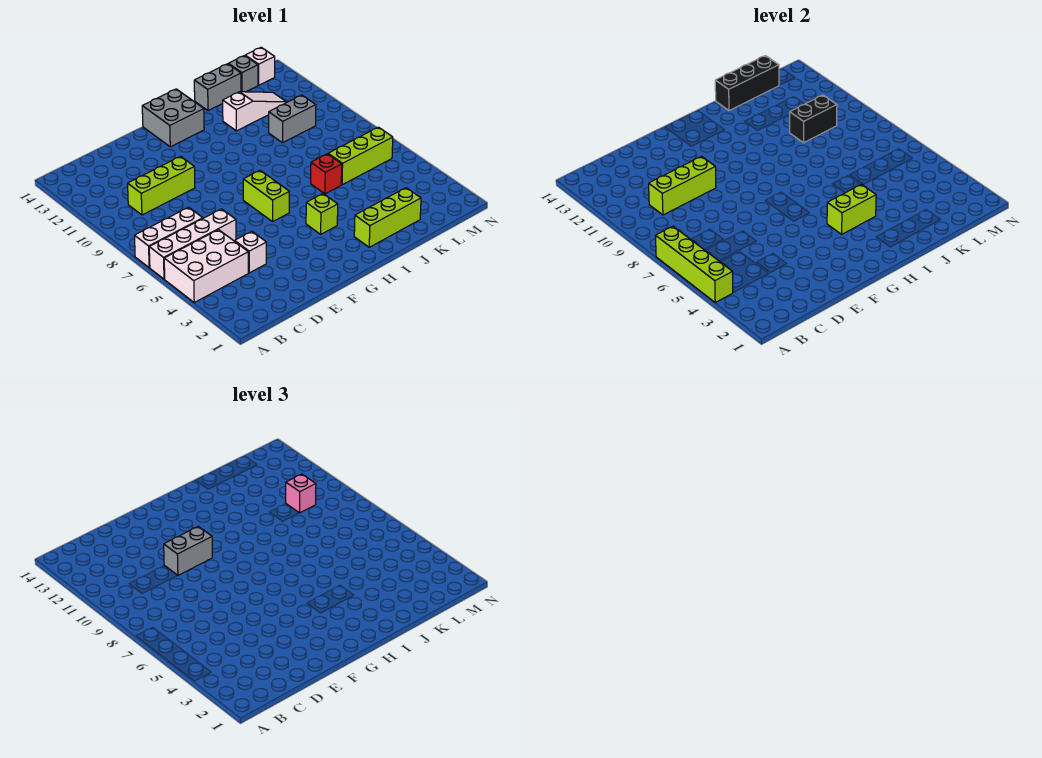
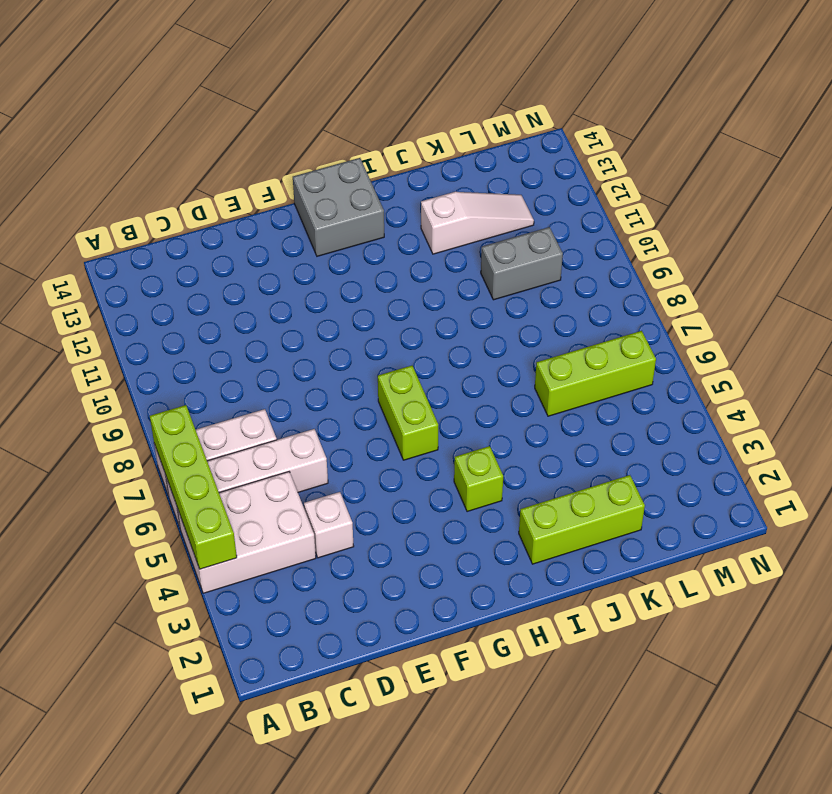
none -> lime 1x3 brick [128,156,195,215]
none -> red 1x1 brick [311,154,342,194]
none -> grey 1x2 brick [194,64,241,111]

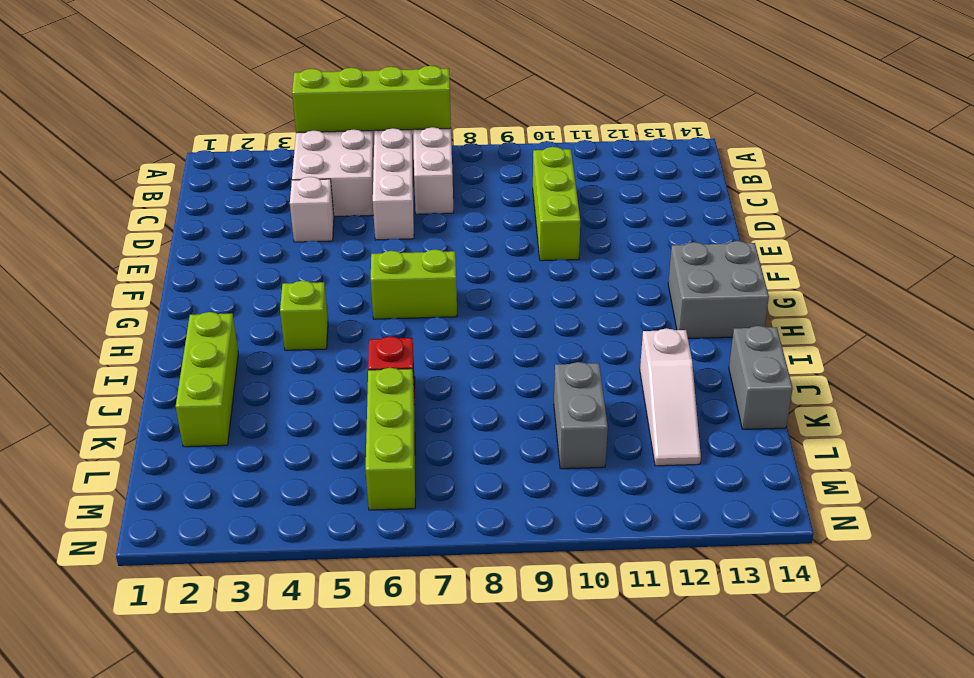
none -> grey 1x1 brick [229,56,258,92]
none -> white 1x1 brick [245,47,275,85]
none -> lime 1x3 brick [649,156,716,215]

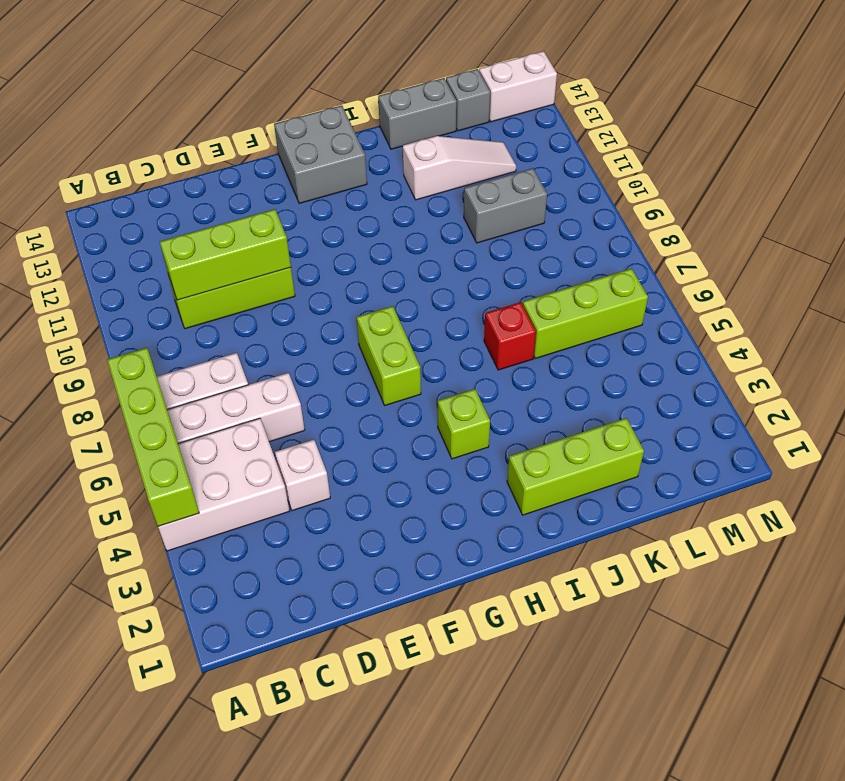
white 1x2 brick [479,51,557,122] -> white 1x1 brick [245,47,275,85]
none -> lime 1x2 brick [827,184,876,234]
none -> black 1x3 brick [715,56,779,111]
none -> black 1x2 brick [789,95,837,143]

